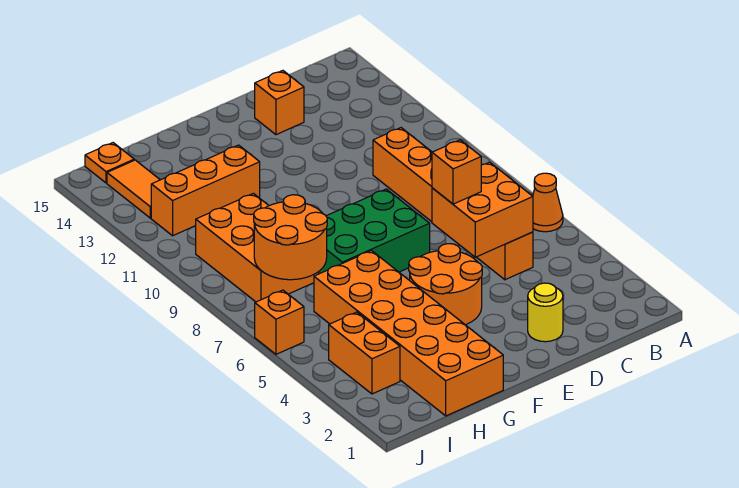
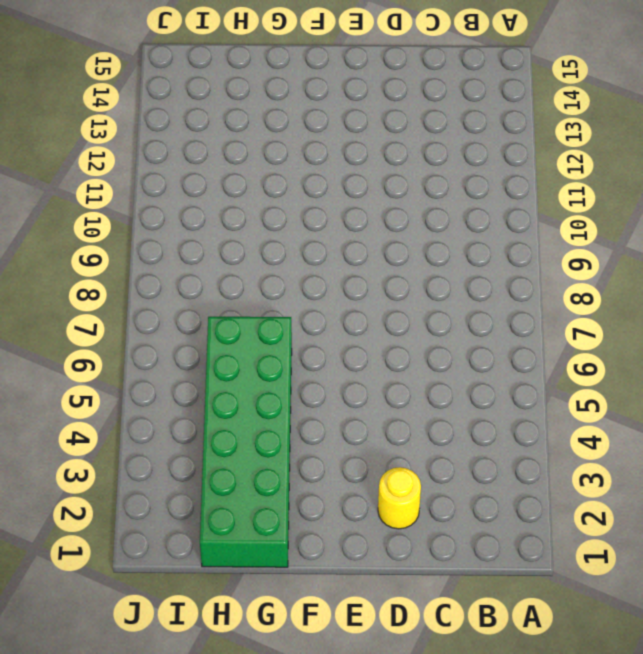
green 2x6 brick [200,317,292,567] -> orange 2x6 brick [314,251,503,416]
none -> orange 1x1 cone [533,173,563,232]
none -> orange 1x6 brick [373,128,533,280]
none -> orange 1x1 brick [255,71,304,135]

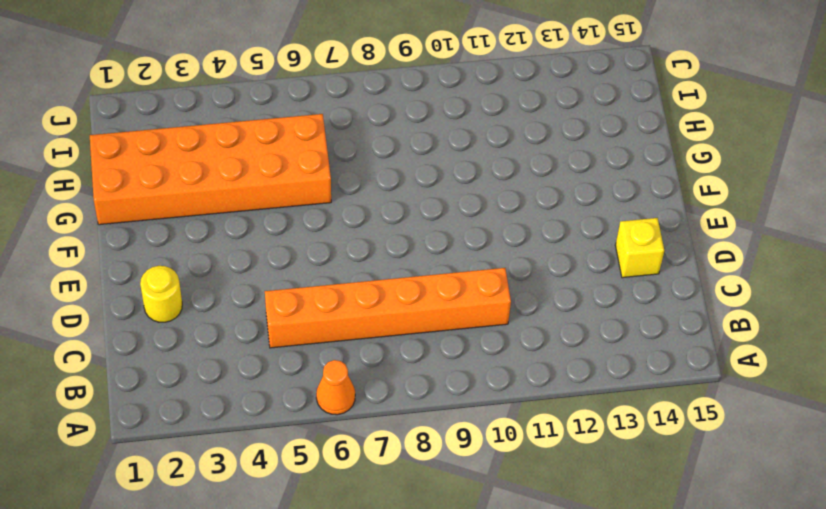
yellow 1x1 brick [615,218,664,278] -> orange 1x1 brick [255,71,304,135]
none -> orange 2x2 round brick [409,244,482,325]
none -> green 2x3 brick [319,189,430,274]
none -> orange 1x3 brick [151,145,260,236]

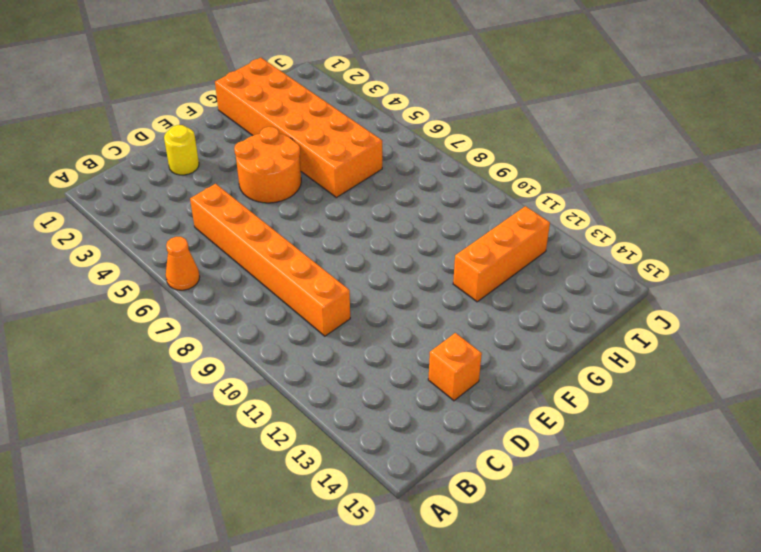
none -> green 2x3 brick [319,189,430,274]
none -> orange 2x3 brick [196,193,319,302]
none -> orange 1x2 brick [329,312,400,394]

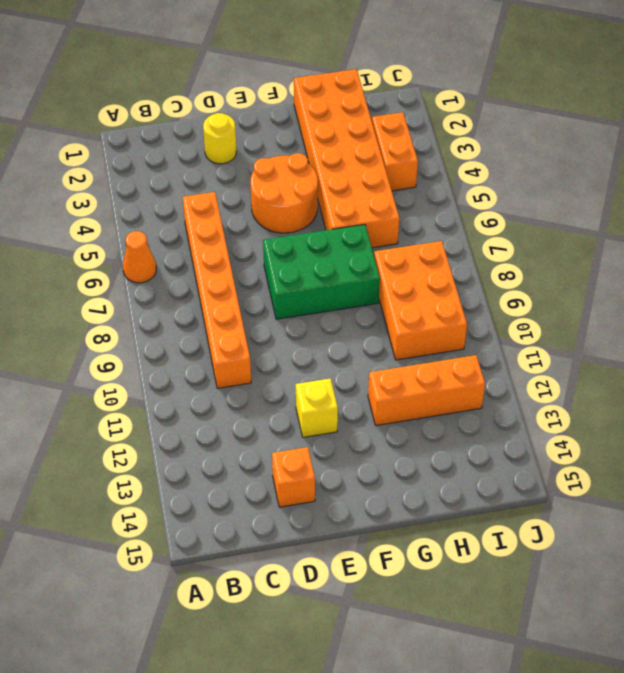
yellow 1x1 brick [296,378,338,437] -> none
none -> orange 1x2 tile [107,160,160,218]
none -> orange 1x1 plate [85,143,134,183]
none -> orange 1x1 brick [255,290,304,354]

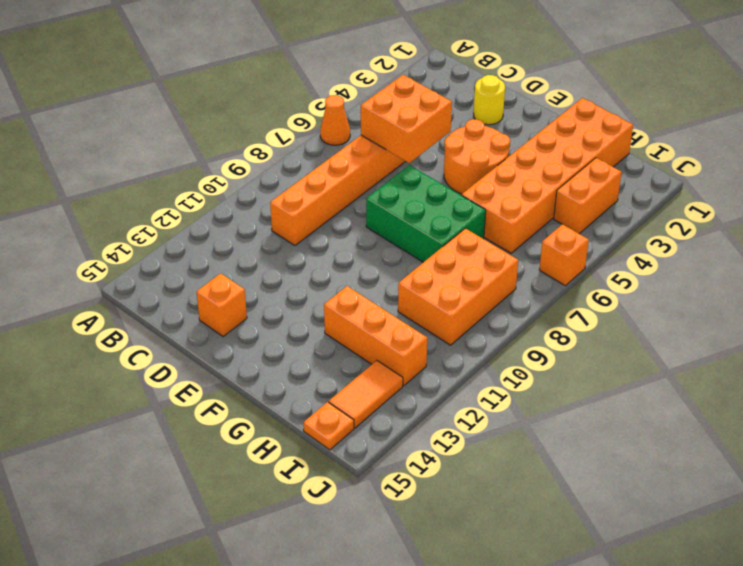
none -> orange 2x2 round brick [254,195,327,280]
none -> orange 1x1 brick [432,140,481,204]

